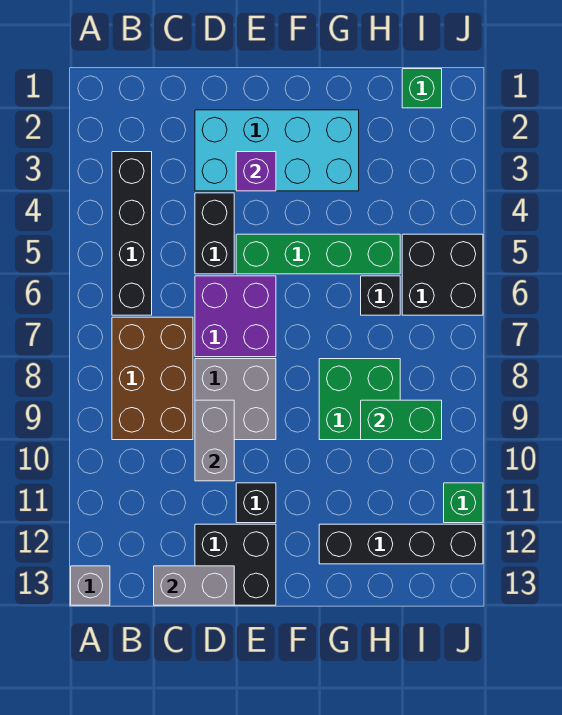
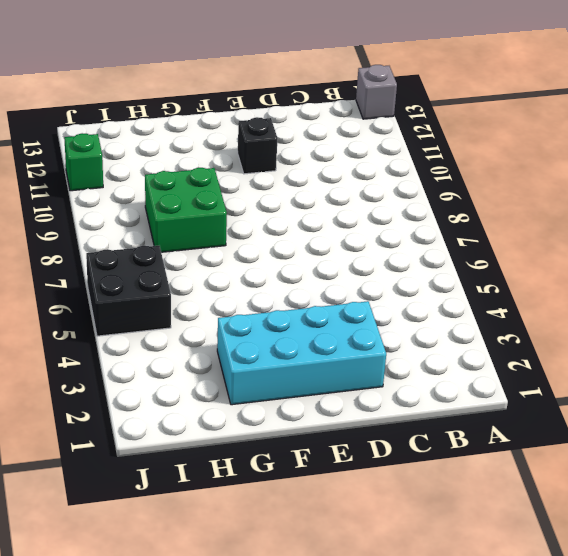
none -> black 1x4 brick [112,152,152,315]
none -> brown 2x3 brick [112,317,193,440]
none -> black 1x2 brick [195,193,234,274]

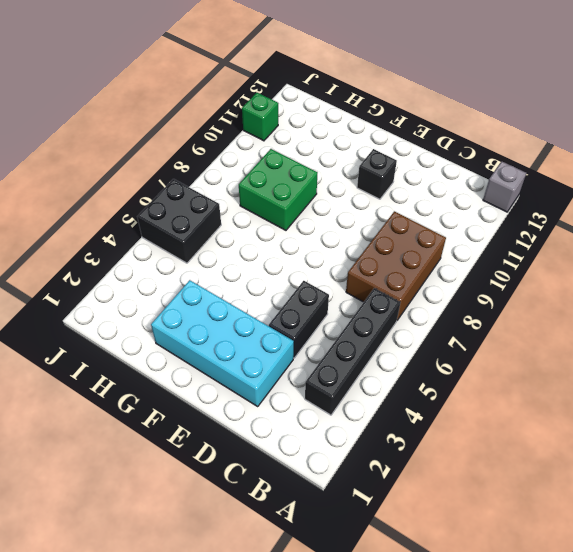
none -> purple 2x2 brick [195,276,276,357]
none -> grey 2x2 brick [195,359,276,440]
none -> black 2x2 brick [195,524,276,605]

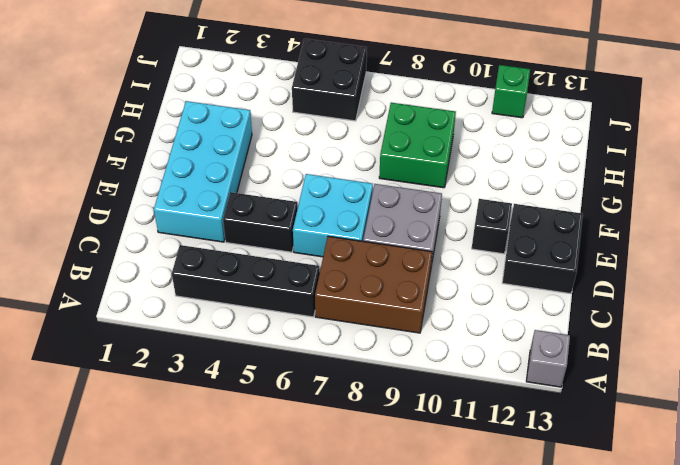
cyan 2x2 brick [293,174,373,257] -> purple 2x2 brick [195,276,276,357]
none -> green 1x4 brick [236,234,400,274]
none -> black 1x4 brick [319,524,483,564]
none -> black 1x1 brick [361,276,400,315]

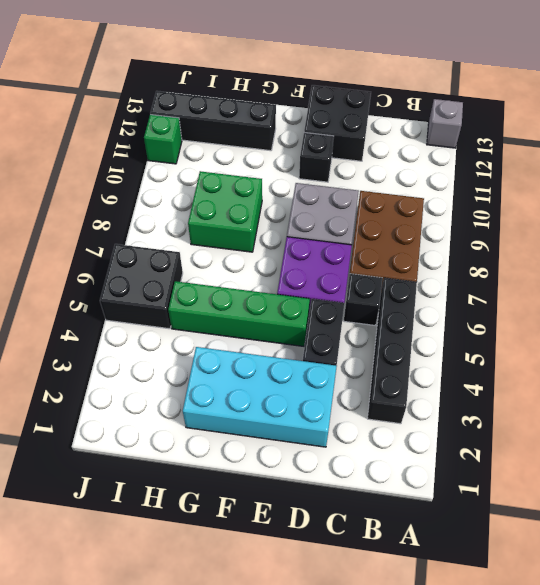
black 1x1 brick [344,274,382,325] -> black 1x1 brick moved to [361,276,400,315]
none -> green 1x1 brick [402,69,442,108]
none -> grey 1x2 brick [154,566,234,605]
none -> grey 1x2 brick [195,400,234,481]

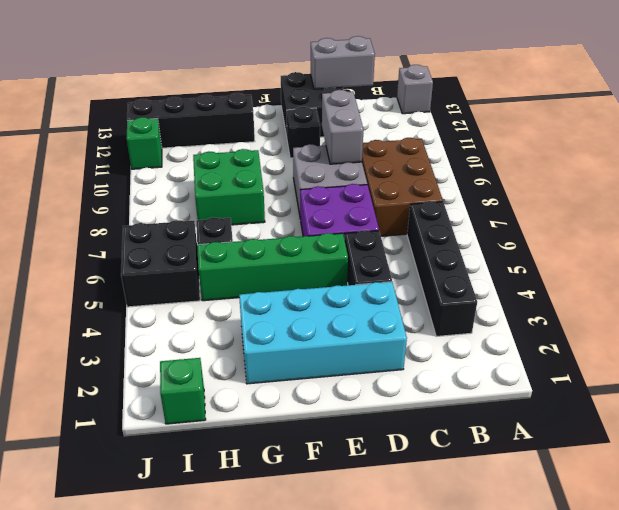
none -> purple 1x1 brick [236,152,276,191]
none -> green 1x2 brick [361,400,442,440]

